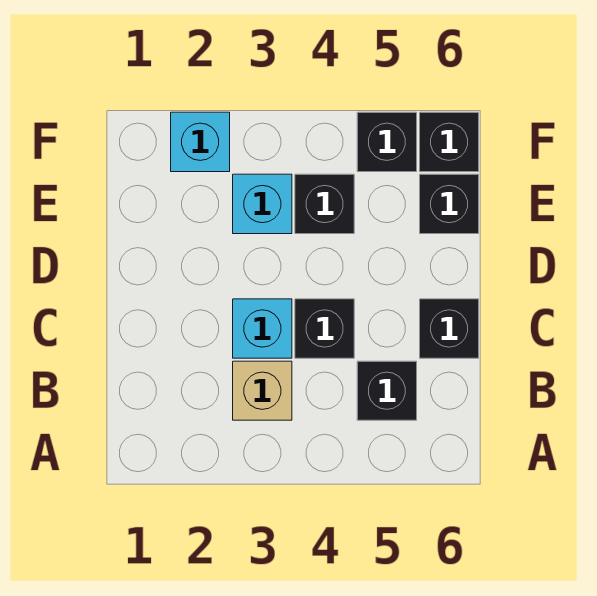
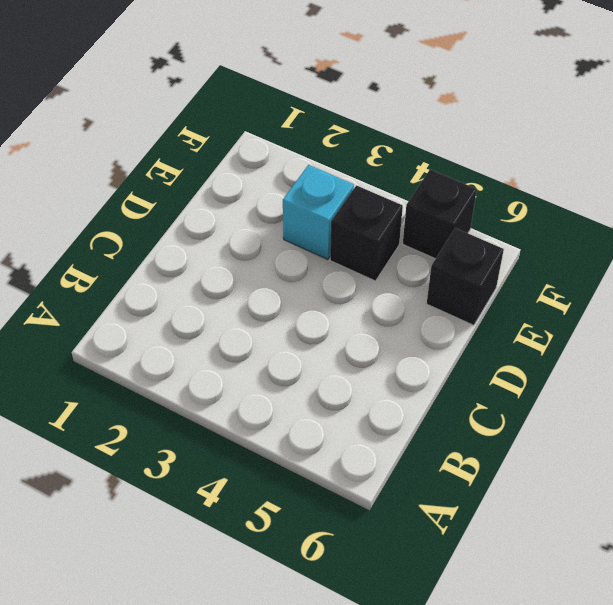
none -> tan 1x1 brick [233,361,292,420]
none -> black 1x1 brick [357,361,417,420]

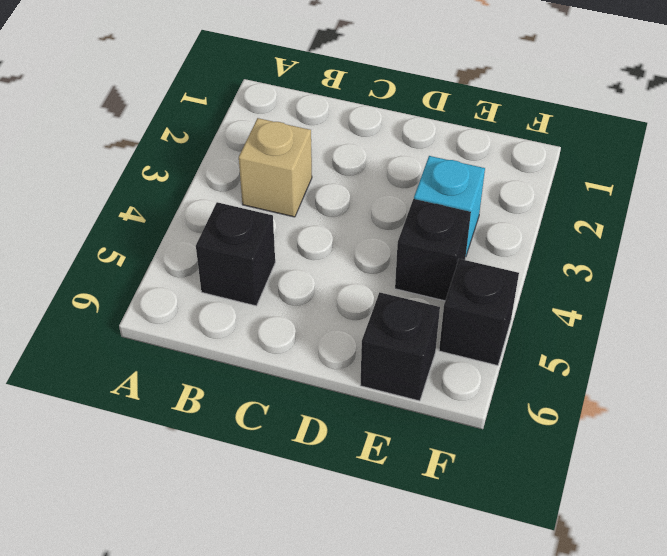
none -> cyan 1x1 brick [233,299,292,358]
none -> black 1x1 brick [295,299,354,358]

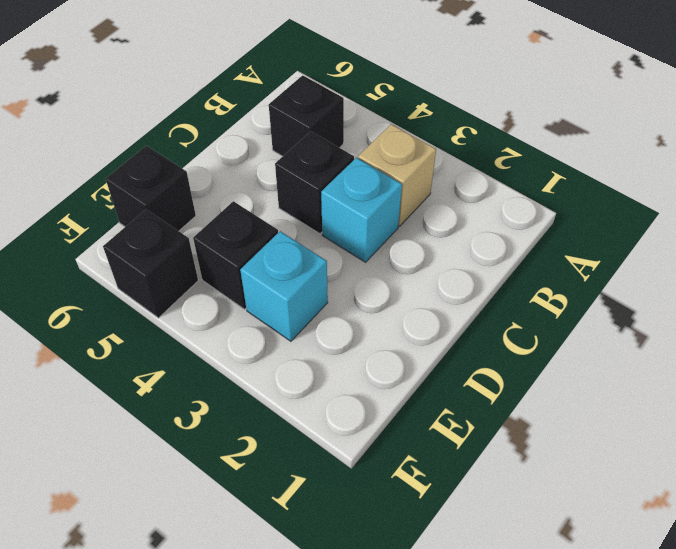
none -> black 1x1 brick [420,299,479,358]
none -> cyan 1x1 brick [171,112,230,172]

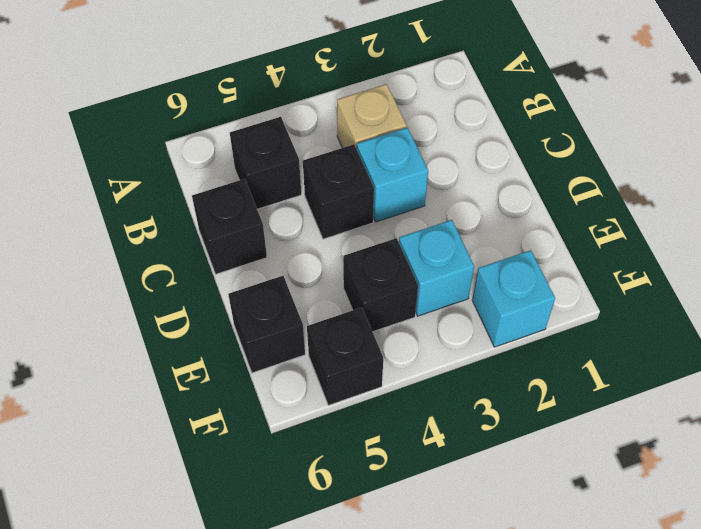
none -> black 1x1 brick [420,112,479,172]

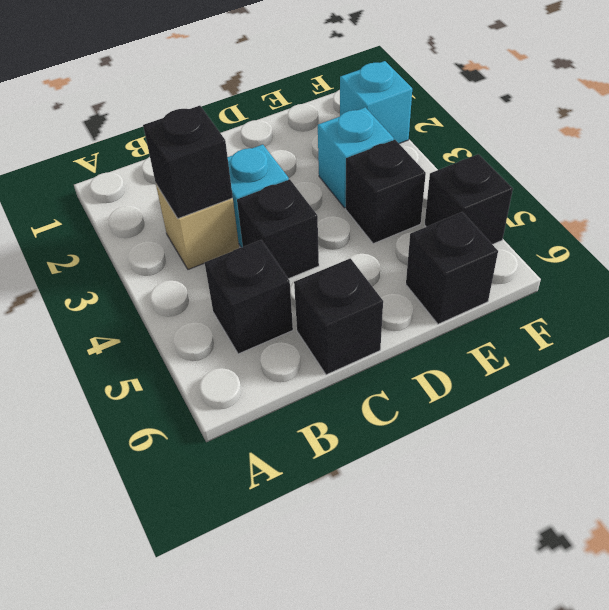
black 1x1 brick [143,106,233,218] -> black 1x1 brick moved to [420,112,479,172]

